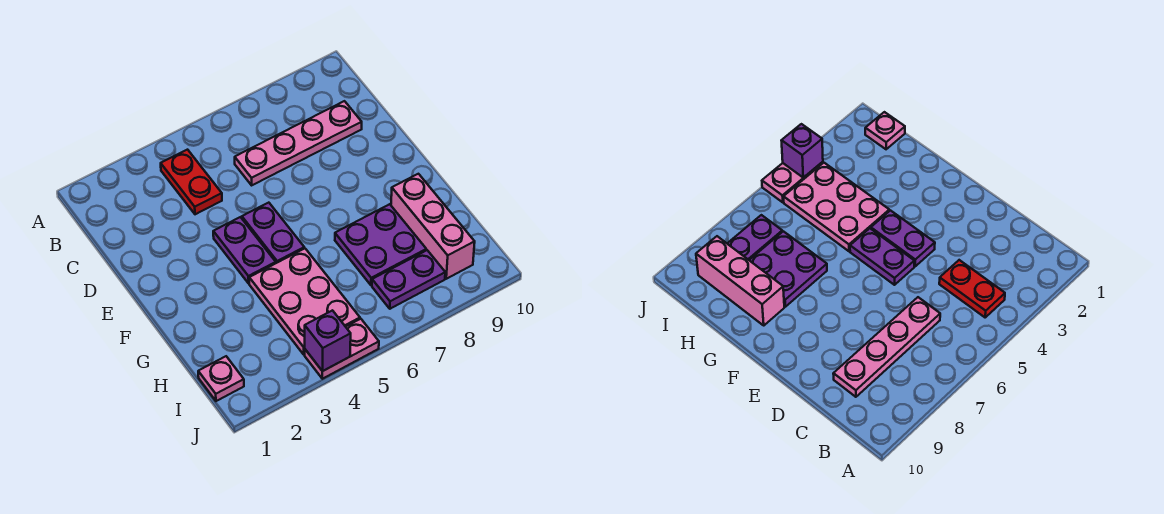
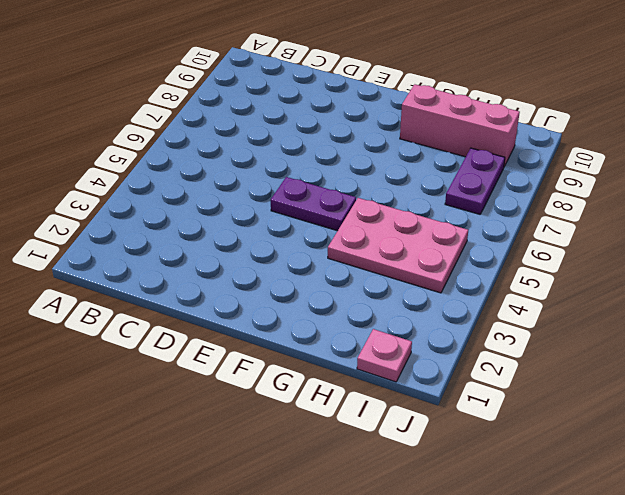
none -> red 1x2 plate [161,150,222,214]
none -> pink 1x4 plate [235,101,362,185]

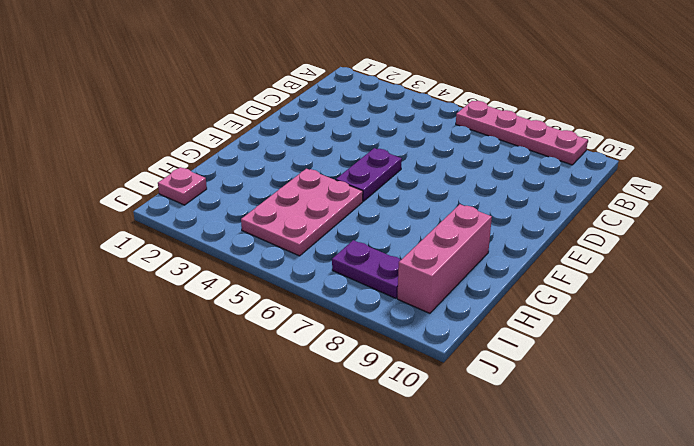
pink 1x4 plate [456,101,588,165] -> pink 1x4 plate moved to [235,101,362,185]
none -> red 1x2 plate [161,150,222,214]
none -> purple 1x2 plate [213,217,276,283]

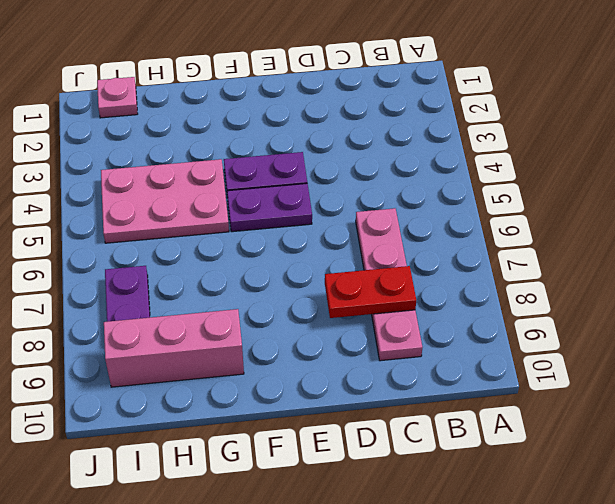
red 1x2 plate [325,266,416,318] -> red 1x2 plate moved to [161,150,222,214]
none -> purple 2x2 plate [335,204,426,285]
none -> pink 1x2 plate [305,319,379,379]

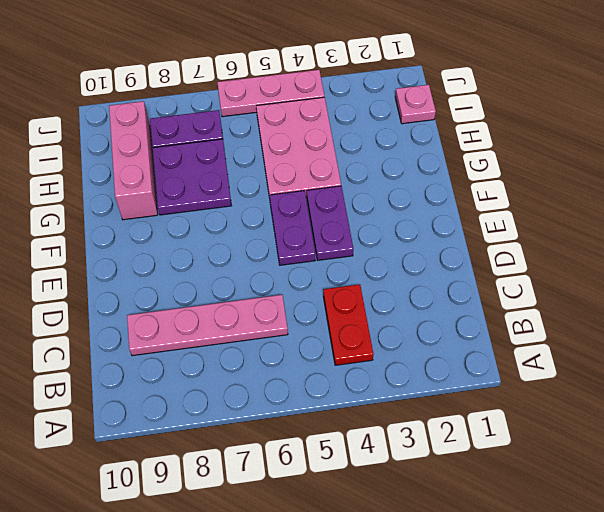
pink 1x3 plate [217,70,324,117] -> pink 1x2 plate [305,319,379,379]
none -> purple 1x1 brick [305,310,351,371]

